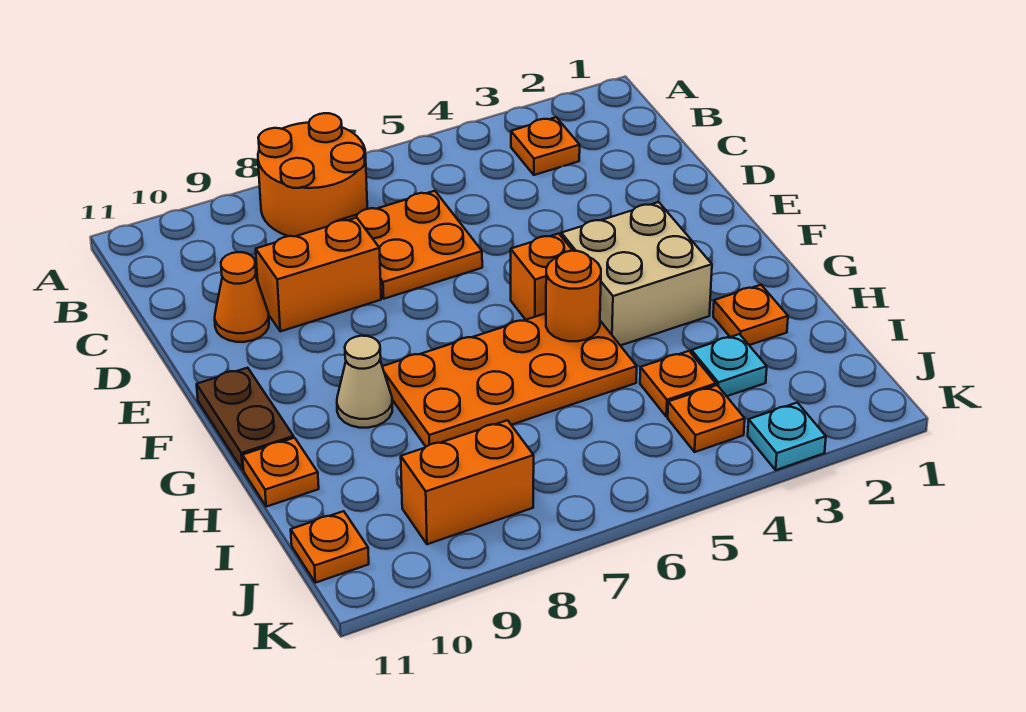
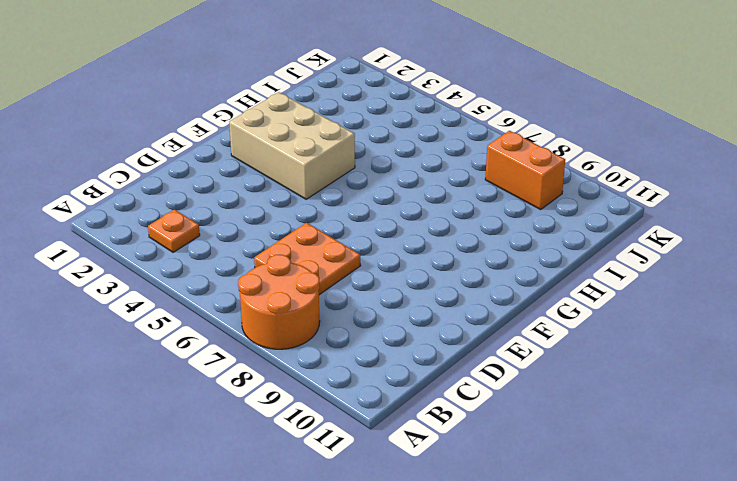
tan 2x3 brick [229,92,355,199] -> tan 2x2 brick [561,202,712,345]
none -> orange 1x2 brick [256,218,381,331]
none -> orange 1x1 cone [215,252,269,342]
none -> orange 1x1 brick [511,234,573,320]

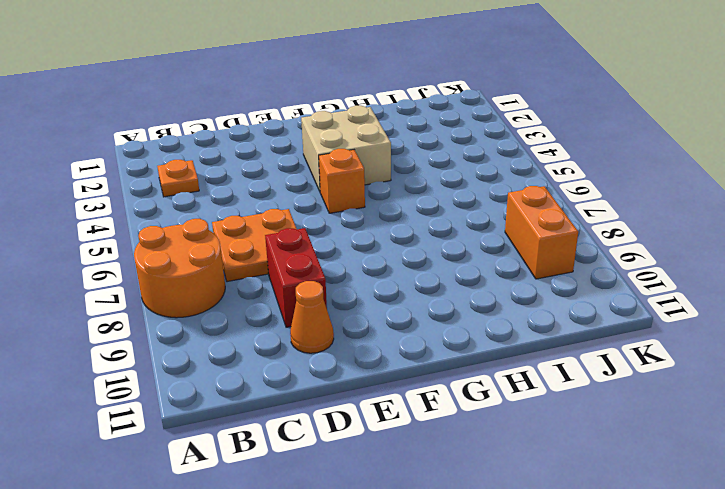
red 1x2 brick [265,228,327,327] -> orange 1x2 brick [256,218,381,331]
none -> brown 1x2 plate [197,368,294,470]
none -> orange 2x4 plate [382,313,637,446]
none -> tan 1x1 cone [337,336,392,428]

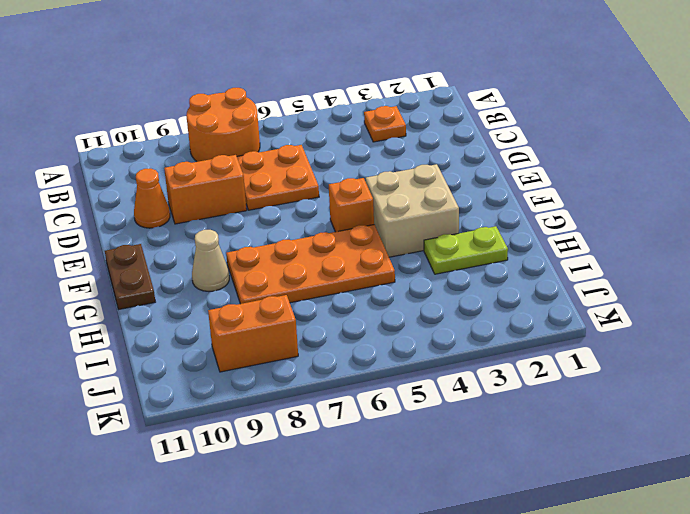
lime 1x2 plate [424,226,508,274] -> orange 1x1 plate [713,285,788,345]
none -> orange 1x1 plate [242,438,319,507]
none -> cyan 1x1 plate [691,334,767,396]
none -> orange 1x1 plate [640,351,716,417]

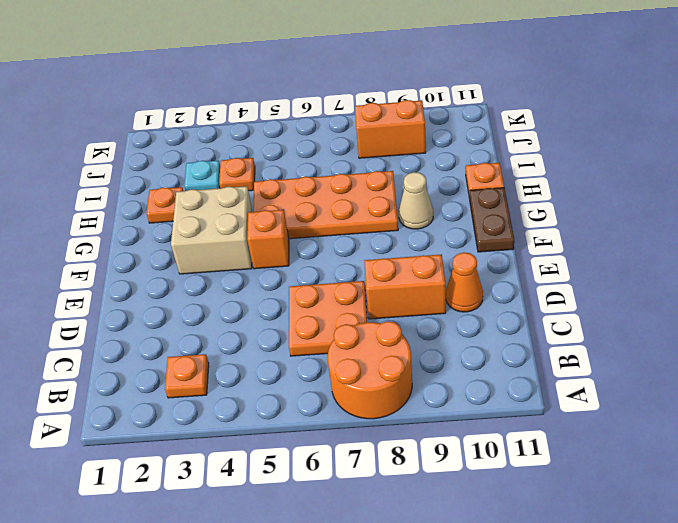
none -> orange 1x1 plate [668,385,745,452]
none -> orange 1x1 plate [291,511,369,583]
none -> cyan 1x1 plate [748,403,826,470]

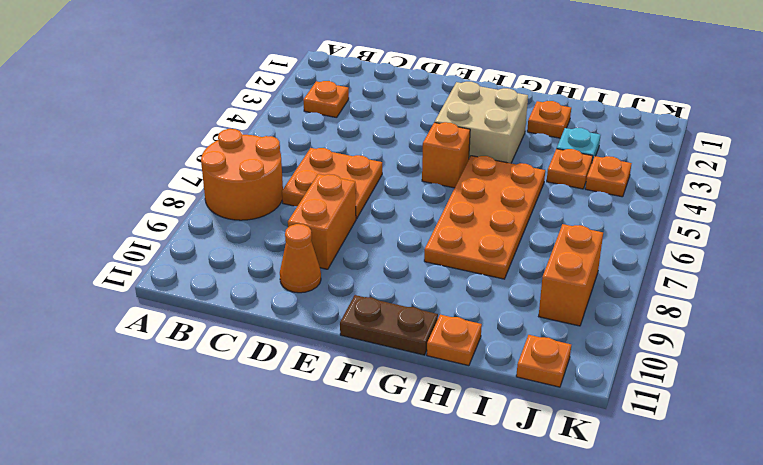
none -> tan 1x1 cone [337,336,392,428]
none -> cyan 1x1 plate [748,403,826,470]
none -> orange 1x1 round brick [546,251,601,341]

